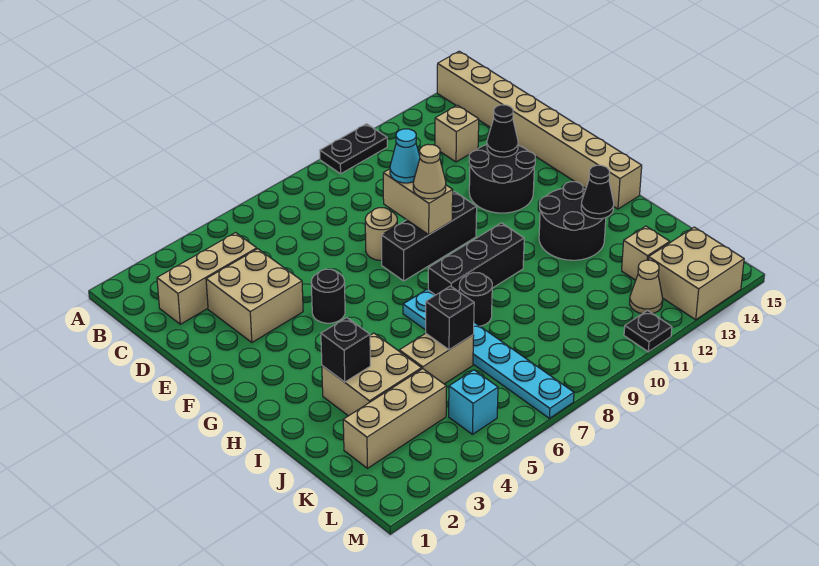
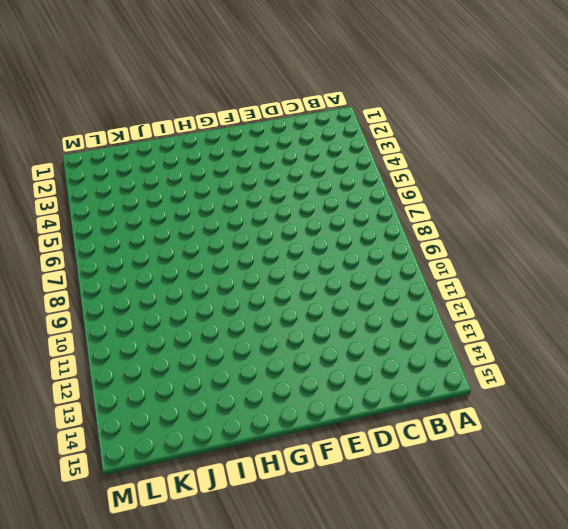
none -> black 1x2 plate [320,124,387,174]
none -> tan 1x8 brick [437,51,642,209]
none -> tan 1x3 brick [157,233,257,324]

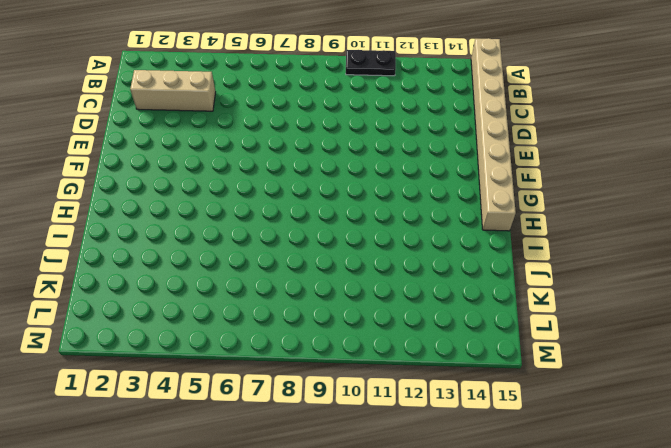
none -> tan 1x1 brick [435,105,479,162]
none -> tan 2x2 brick [206,249,303,342]
none -> tan 1x1 round brick [365,208,397,260]

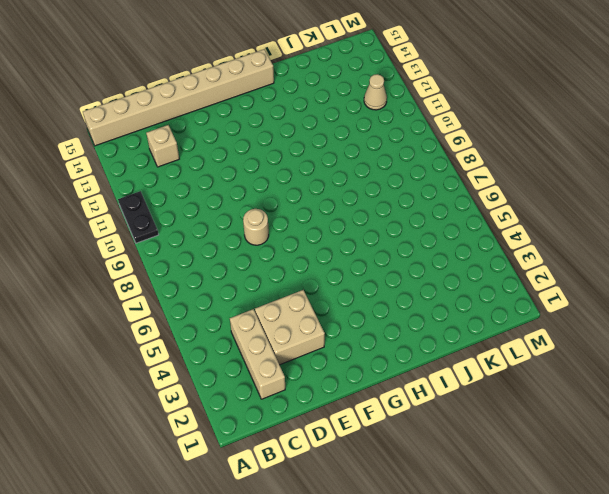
none -> black 2x2 round brick [469,145,535,213]
none -> black 1x1 round brick [311,269,345,323]
none -> black 1x3 brick [382,192,477,281]

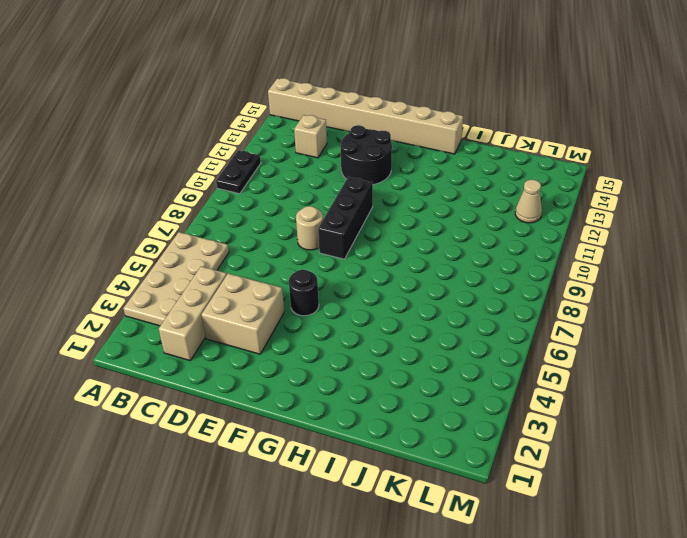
tan 2x4 plate [123,232,229,326] -> none
none -> cyan 1x6 plate [403,289,574,418]
none -> black 1x3 brick [428,223,524,295]
none -> black 2x2 round brick [539,182,606,260]

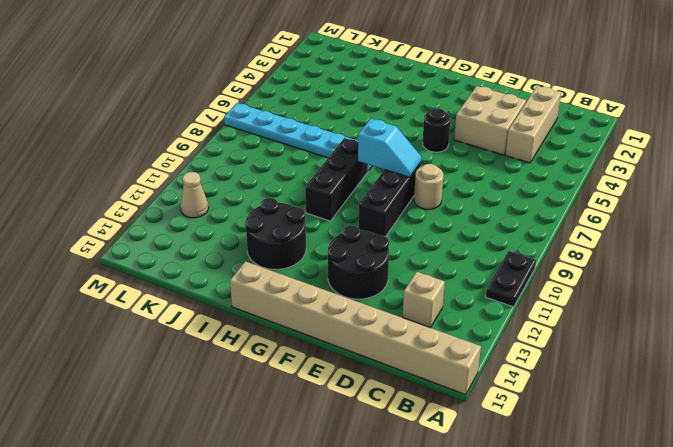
cyan 1x2 slope [358,119,421,177] -> none
none -> tan 2x2 brick [322,333,422,416]
none -> black 1x1 round brick [459,272,492,326]
none -> tan 1x2 brick [399,333,474,384]

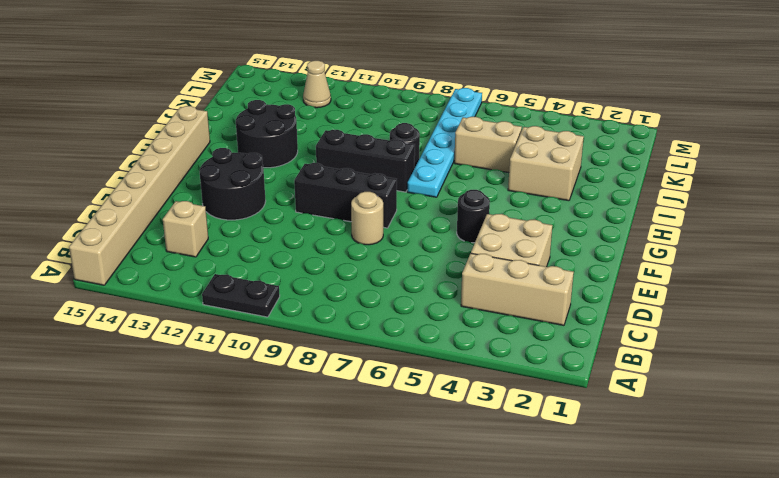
none -> tan 1x3 brick [343,369,447,468]
none -> tan 1x1 brick [622,226,670,280]
none -> cyan 1x1 brick [449,370,498,434]

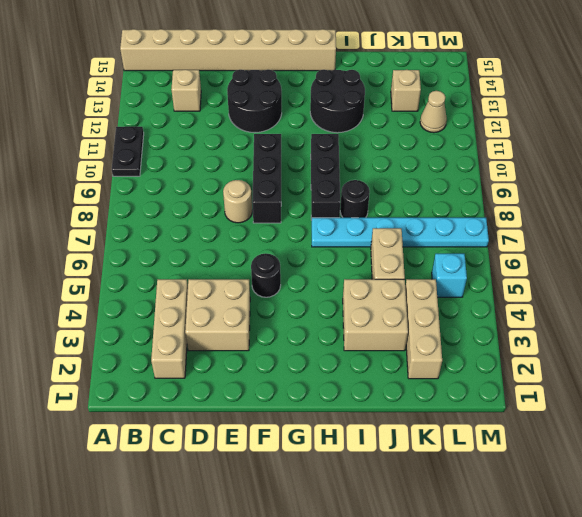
none -> tan 2x2 brick [648,227,744,320]
none -> black 1x1 plate [624,311,672,352]
none -> tan 1x2 brick [383,169,453,235]

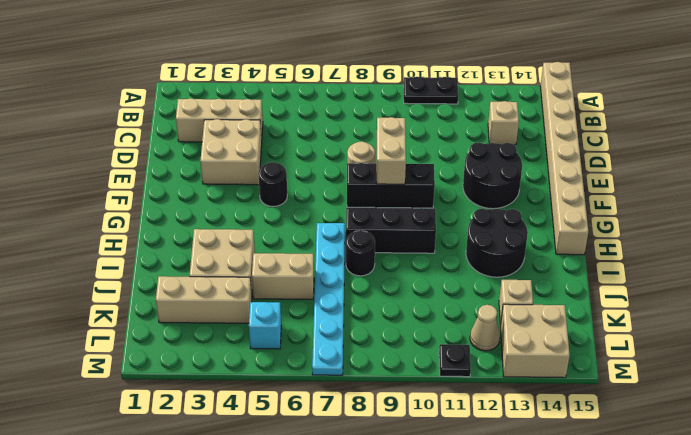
none -> black 1x1 cone [487,105,518,157]
none -> black 1x1 brick [321,318,370,382]
none -> black 1x1 cone [581,165,614,219]

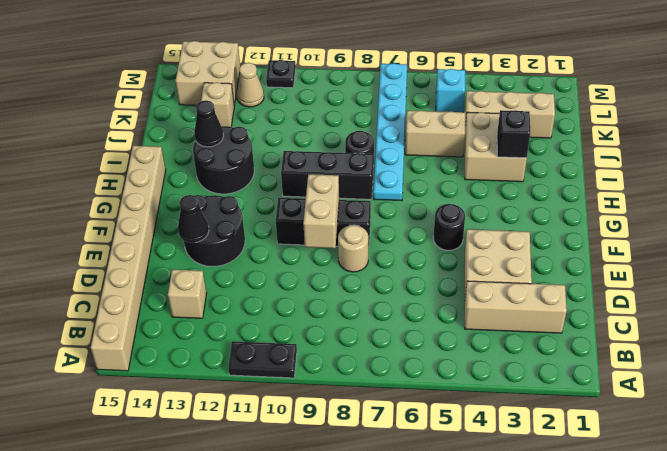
none -> black 1x1 brick [426,286,474,350]
none -> cyan 1x1 cone [390,129,420,183]
none -> tan 1x1 cone [413,144,446,199]

